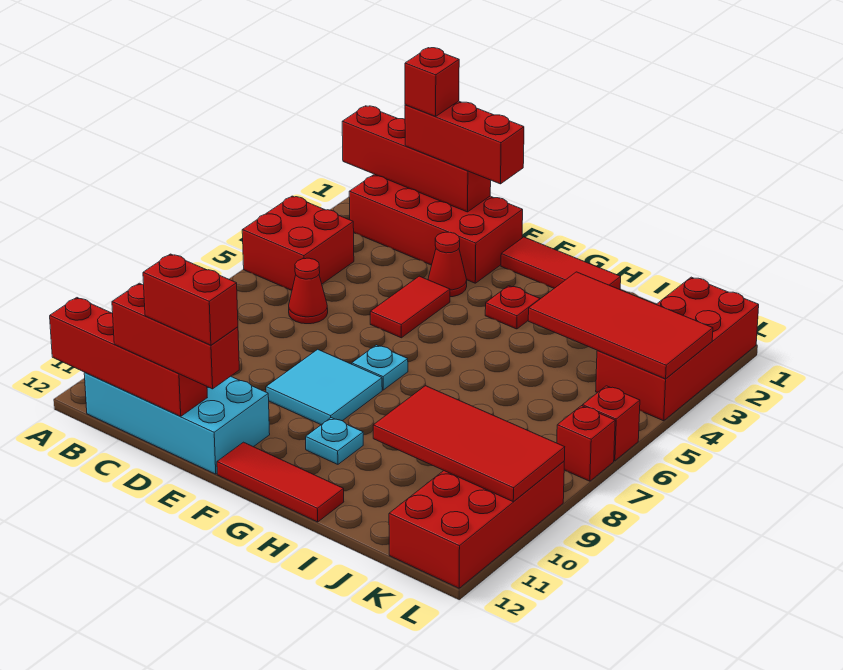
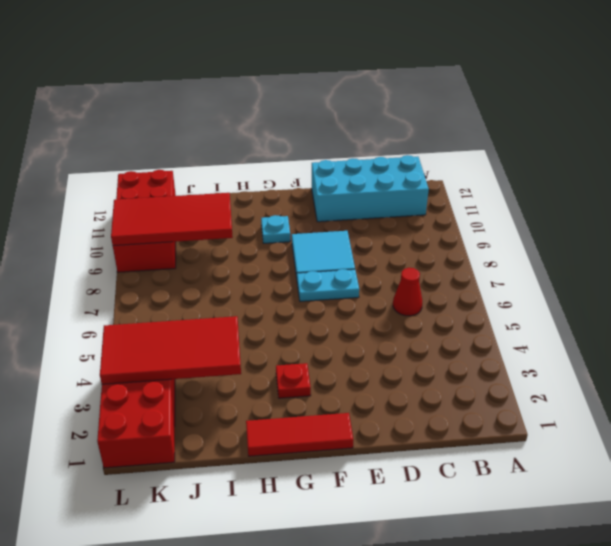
cyan 1x2 plate [297,269,359,301] -> cyan 1x1 plate [352,345,408,390]
none -> red 2x2 brick [242,196,354,290]
none -> red 2x4 brick [349,174,523,283]
none -> red 1x1 cone [428,232,467,297]

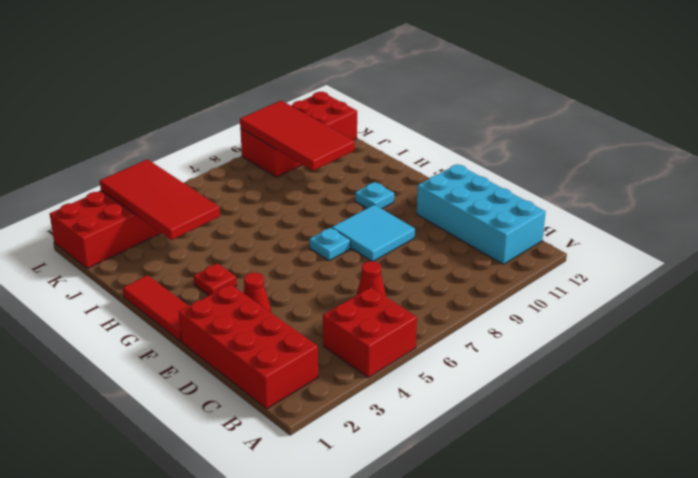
none -> red 1x2 tile [370,276,450,338]
none -> red 1x3 tile [217,442,344,522]
none -> red 1x1 brick [583,386,640,461]

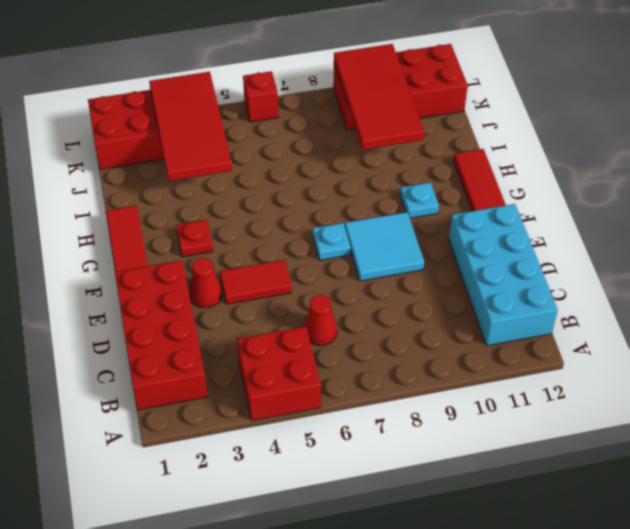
none -> red 1x1 brick [557,406,615,481]
none -> red 1x4 brick [342,106,491,212]
none -> red 1x4 brick [50,298,207,416]

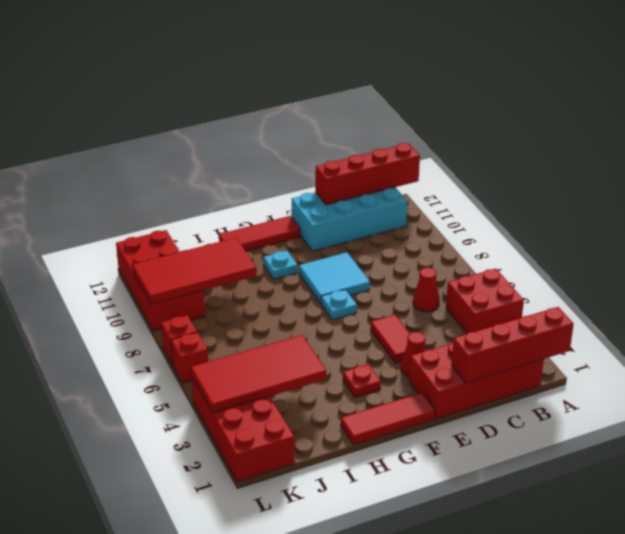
none -> red 1x3 brick [405,101,524,184]
none -> red 1x3 brick [112,283,239,389]
none -> red 1x1 brick [405,48,459,117]

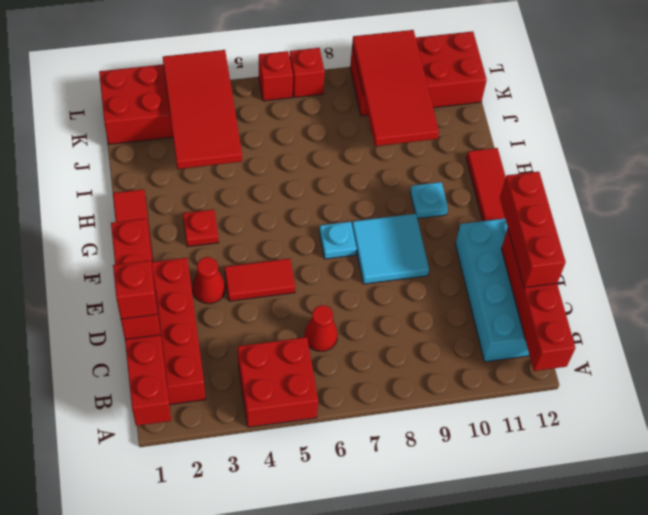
none -> red 1x2 brick [143,254,238,345]

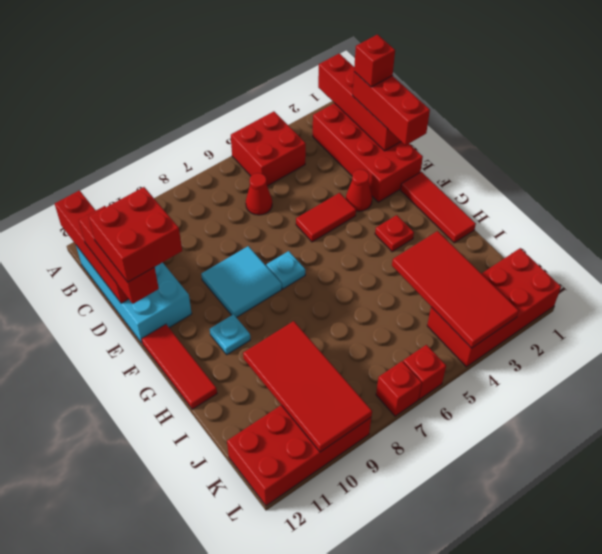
red 2x2 brick [89,187,182,282] -> red 1x2 brick [143,254,238,345]

